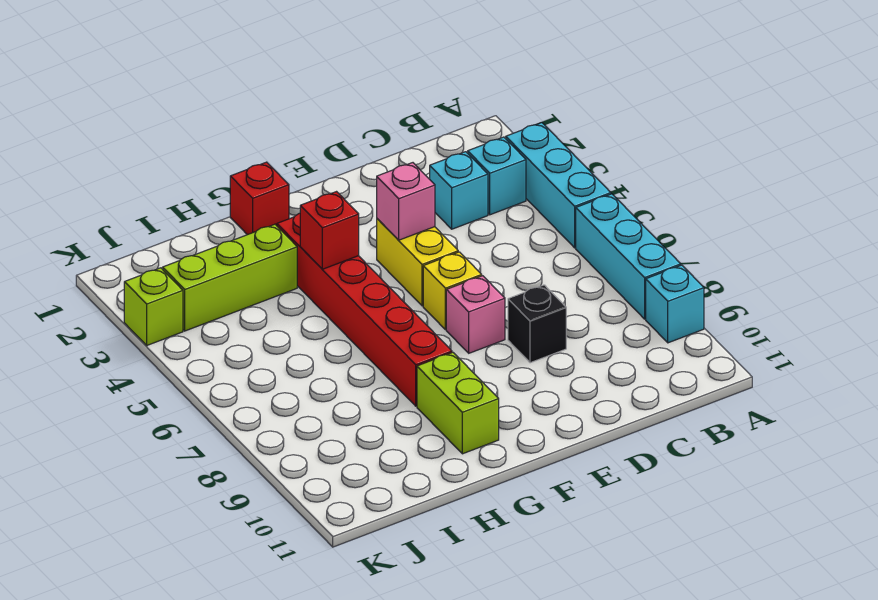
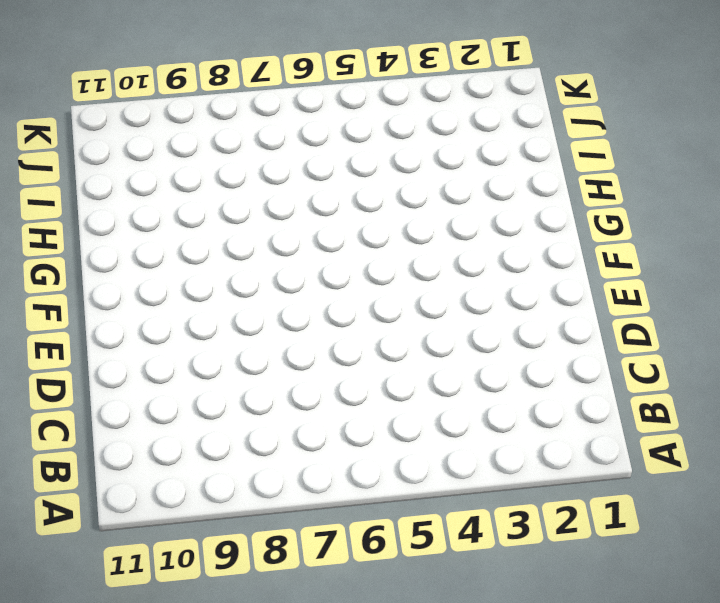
none -> cyan 1x3 brick [506,123,611,248]
none -> cyan 1x3 brick [576,194,681,319]
none -> cyan 1x1 brick [646,265,704,343]

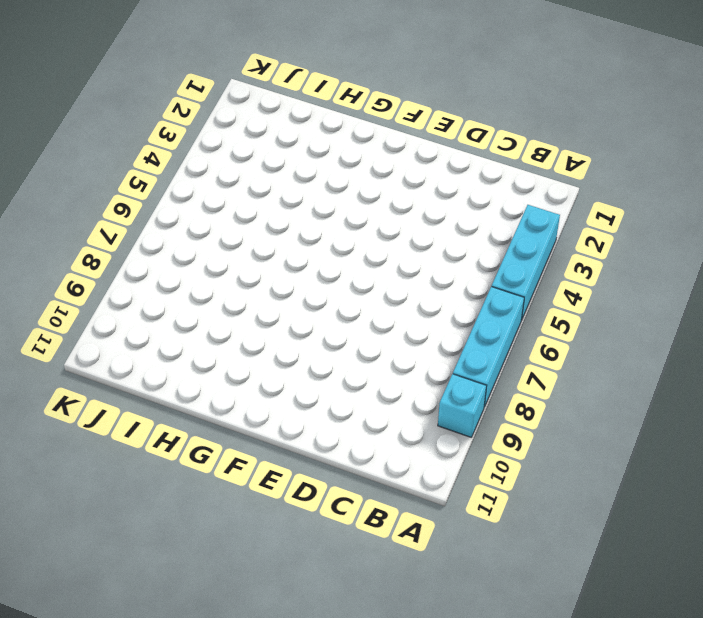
none -> cyan 1x1 brick [468,137,526,215]
none -> cyan 1x1 brick [430,152,488,229]
none -> black 1x1 brick [508,285,566,363]

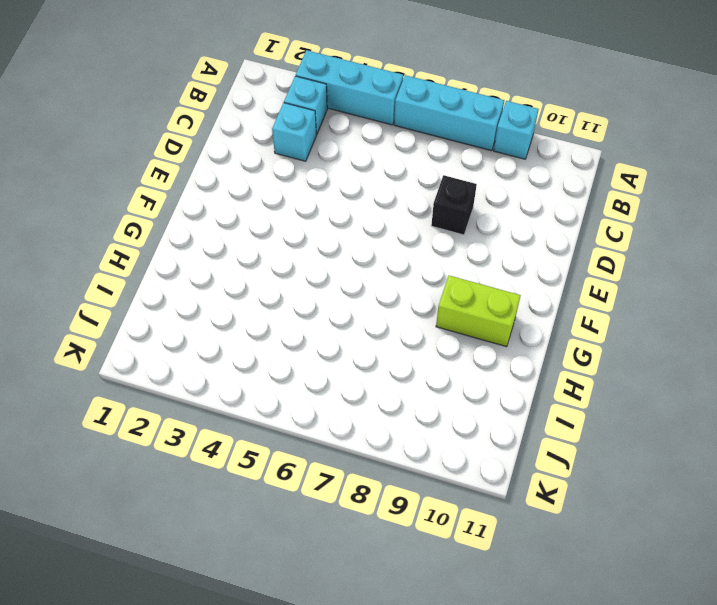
none -> yellow 1x2 brick [377,219,458,306]
none -> yellow 1x1 brick [423,252,482,330]
none -> pink 1x1 brick [446,276,505,353]

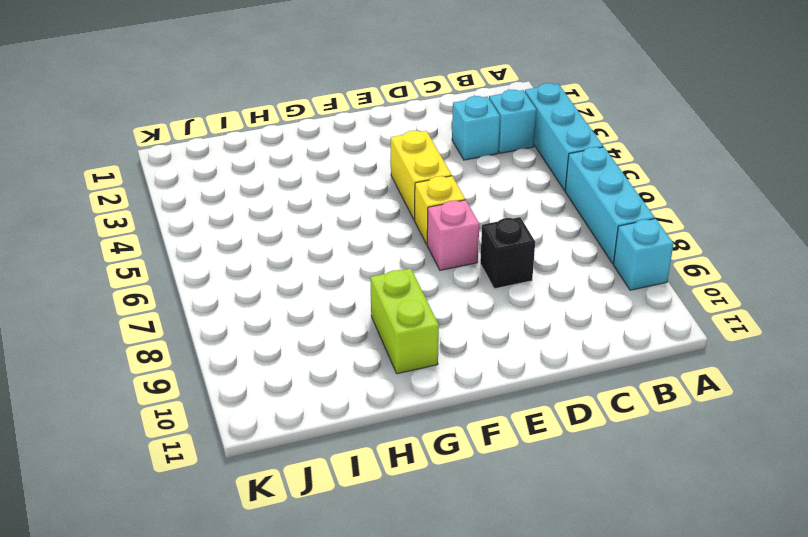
none -> red 1x1 brick [230,162,289,235]
none -> red 1x6 brick [277,213,452,406]
none -> lime 1x3 brick [163,224,297,331]

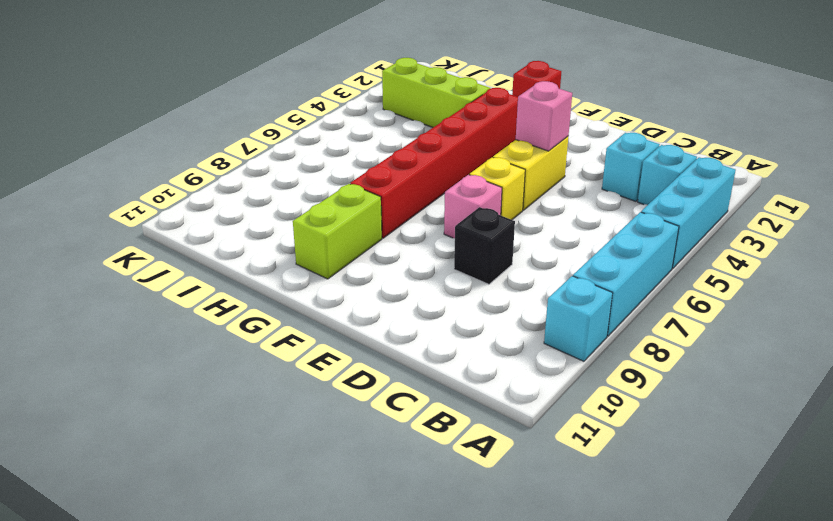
none -> lime 1x1 brick [124,268,183,345]
none -> red 1x1 brick [300,192,359,269]

